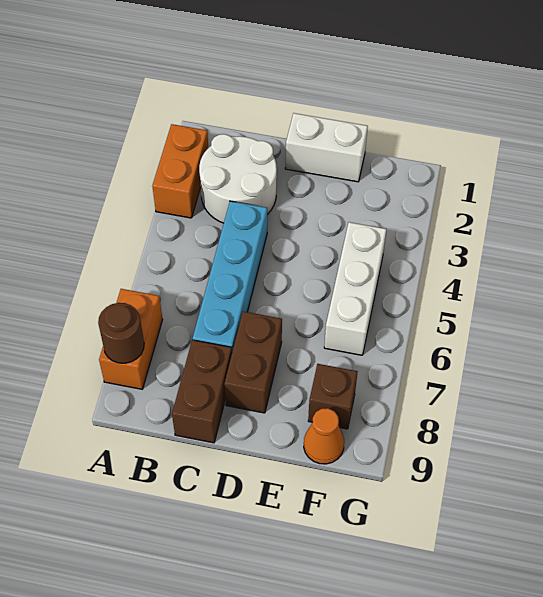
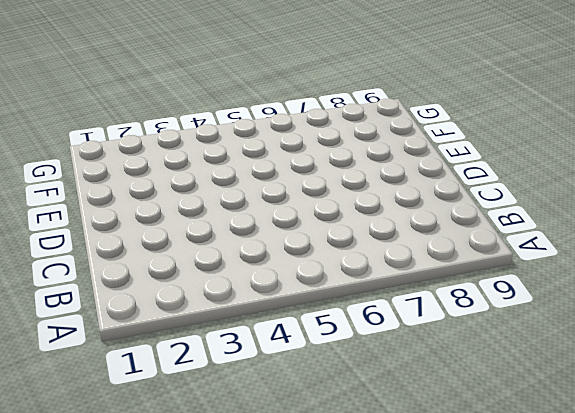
none -> orange 1x2 brick [152,124,208,218]
none -> orange 1x2 brick [99,289,163,389]

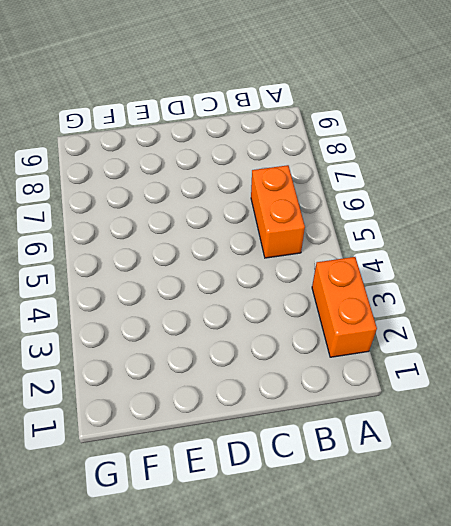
orange 1x2 brick [251,165,305,258] -> orange 1x2 brick moved to [99,289,163,389]
none -> white 2x2 round brick [199,134,277,223]
none -> cyan 1x4 brick [193,201,267,352]

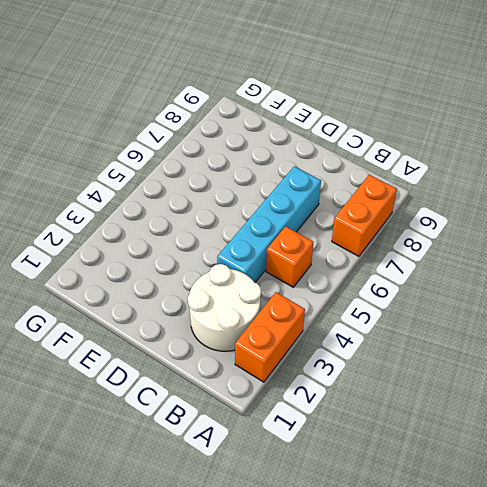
orange 1x1 brick [266,226,313,287] -> none
none -> brown 1x2 brick [172,340,232,443]
none -> white 1x2 brick [285,113,368,182]

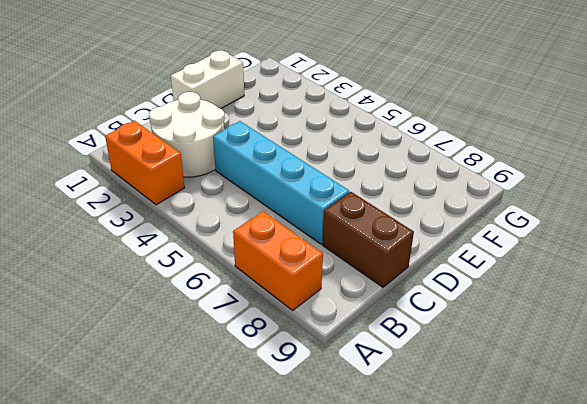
none -> brown 1x2 brick [224,311,282,413]
none -> white 1x3 brick [324,222,386,355]

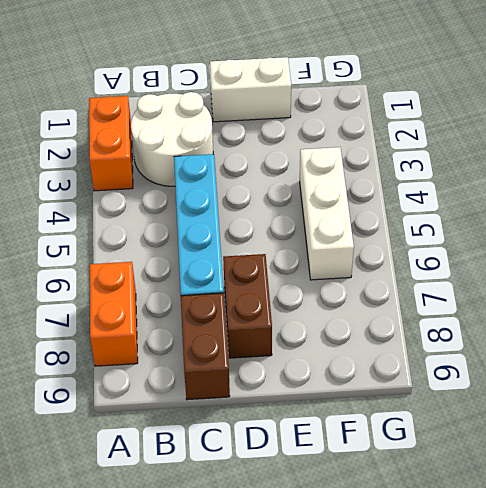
none -> brown 1x1 brick [308,364,358,429]
none -> orange 1x1 cone [304,408,344,464]

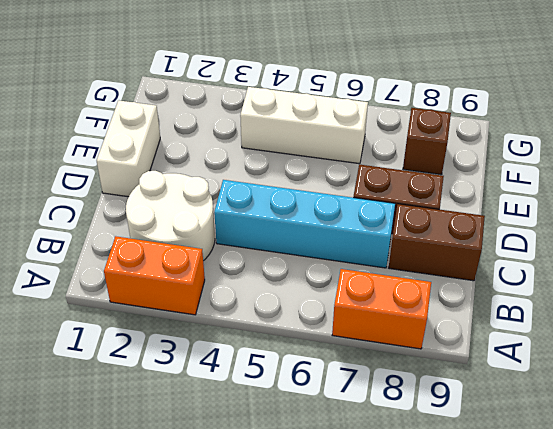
none -> orange 1x1 cone [304,408,344,464]
none -> brown 1x1 round brick [98,303,144,363]

